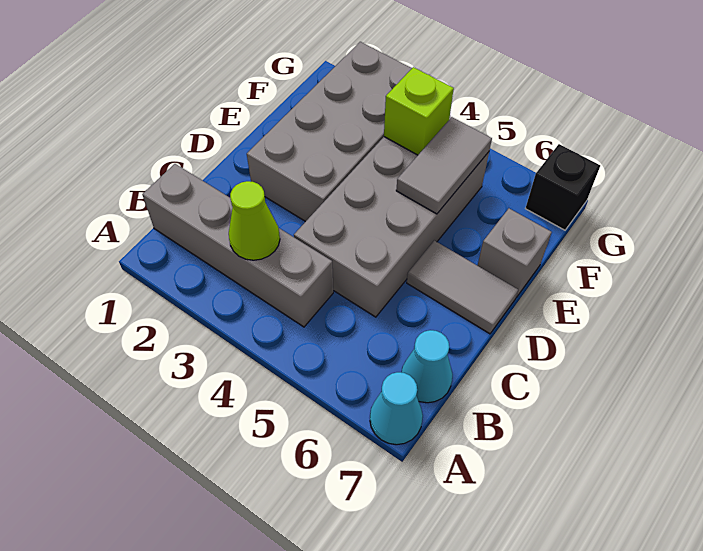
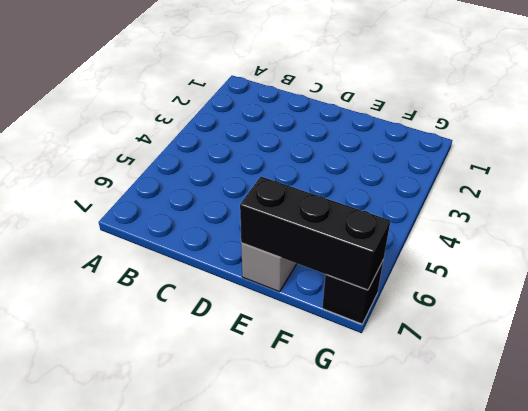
black 1x3 brick [240,177,390,290] -> none
none -> cyan 1x1 cone [370,372,423,445]
none -> grey 1x4 brick [142,164,333,327]

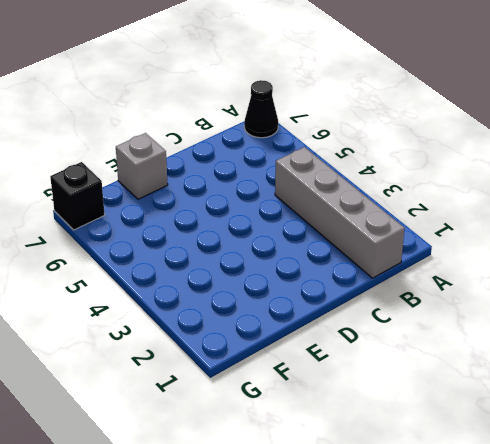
black 1x1 cone [244,80,278,138] -> cyan 1x1 cone [370,372,423,445]
none -> cyan 1x1 cone [402,330,453,403]
none -> grey 2x4 brick [294,137,489,317]

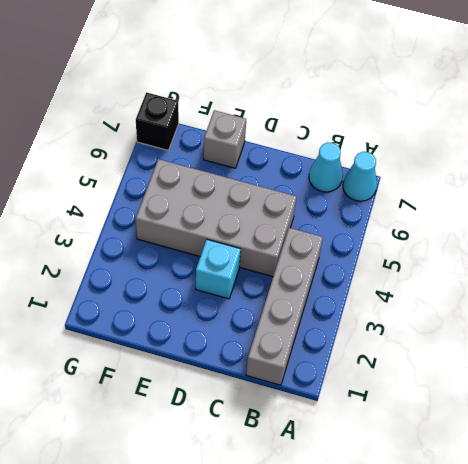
cyan 1x1 brick [196,240,241,299] -> grey 2x4 brick [247,42,412,222]
none -> grey 1x2 tile [407,241,518,334]
none -> lime 1x1 cone [229,181,280,260]

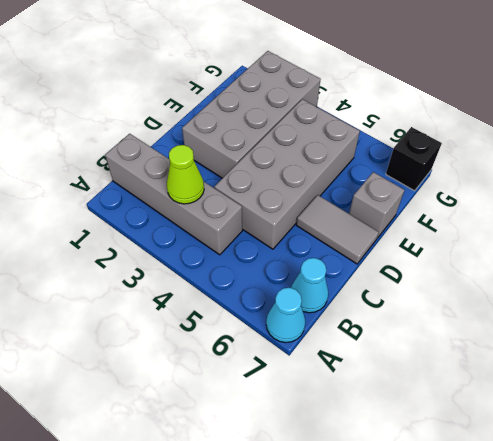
none -> grey 1x2 tile [396,117,492,214]
none -> lime 1x1 brick [384,67,454,155]

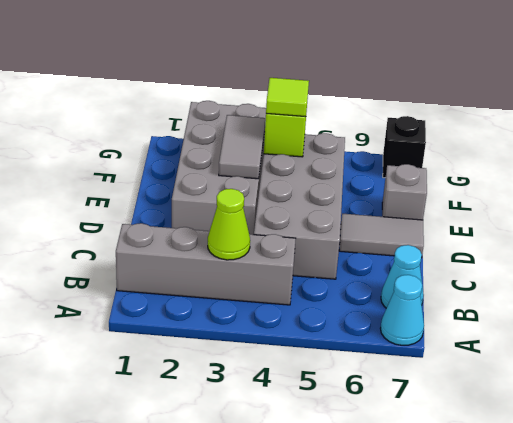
grey 1x2 tile [219,115,265,179] -> grey 1x2 tile moved to [396,117,492,214]
lime 1x1 tile [266,78,309,117] -> none

